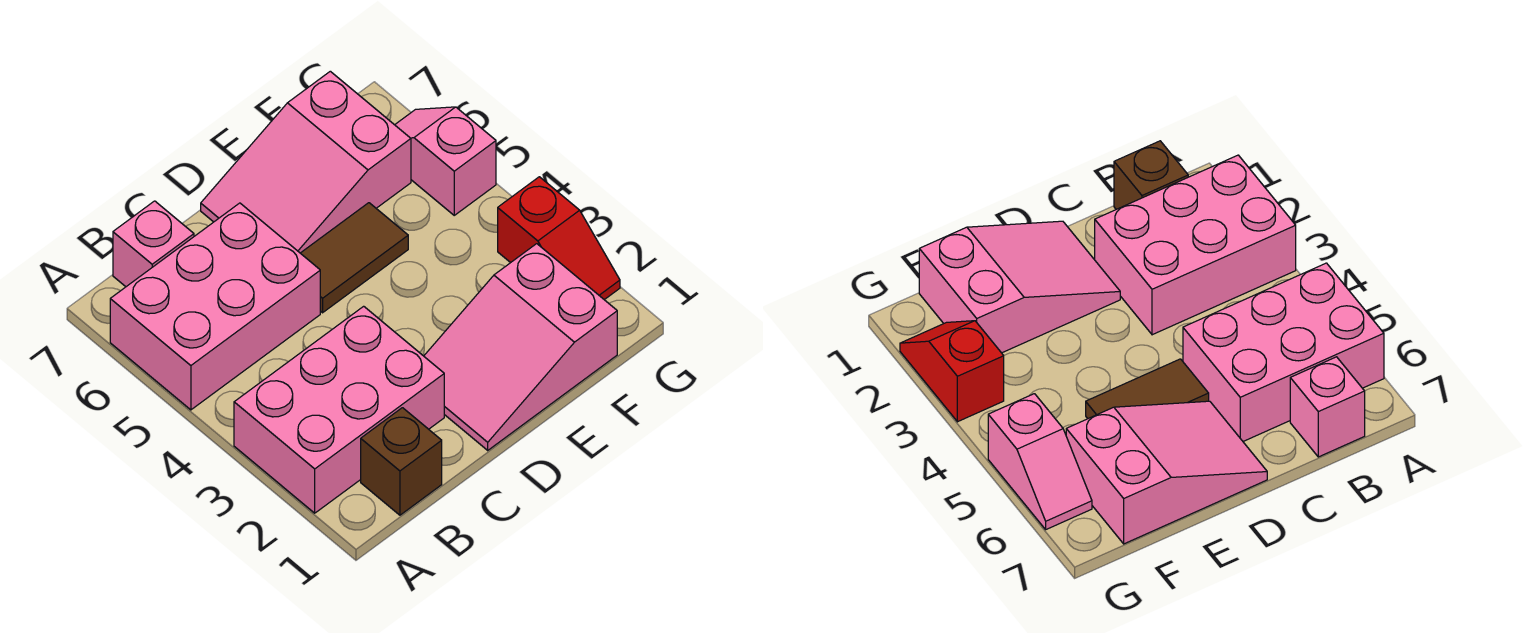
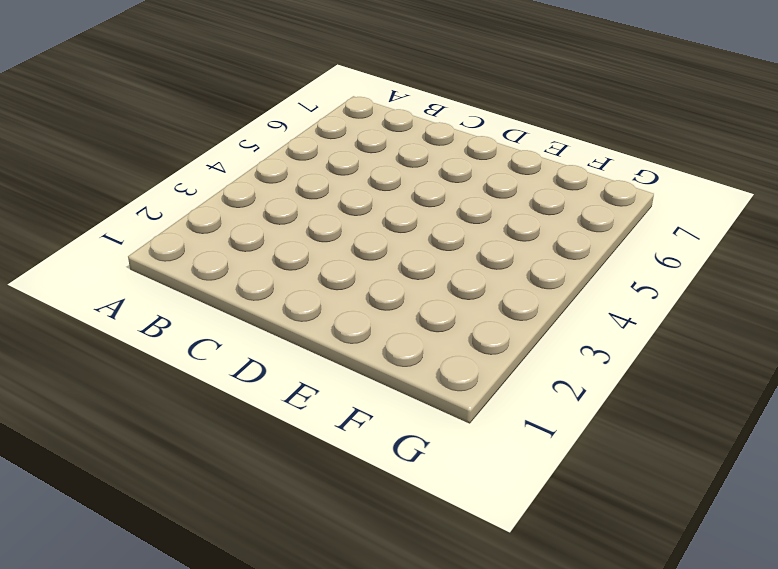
none -> pink 2x3 brick [234,306,444,513]
none -> pink 2x3 brick [110,203,320,410]

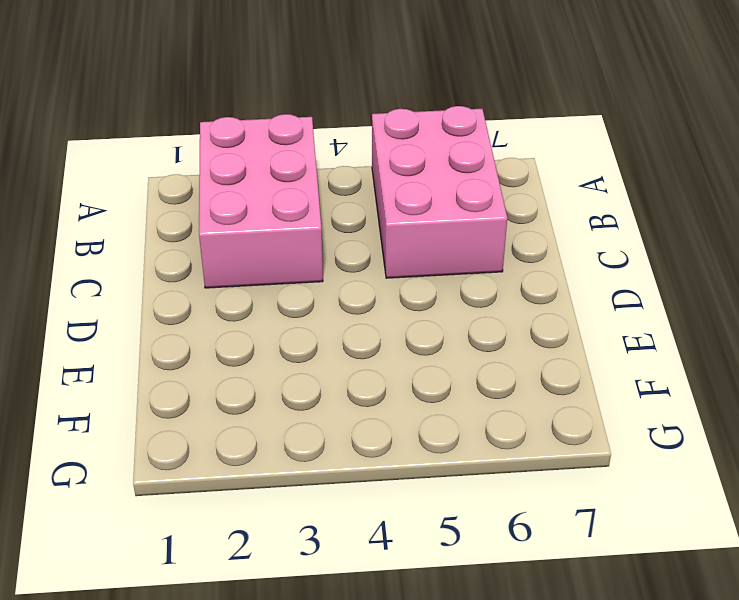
none -> brown 1x1 brick [361,408,442,515]
none -> pink 1x1 brick [113,201,194,287]

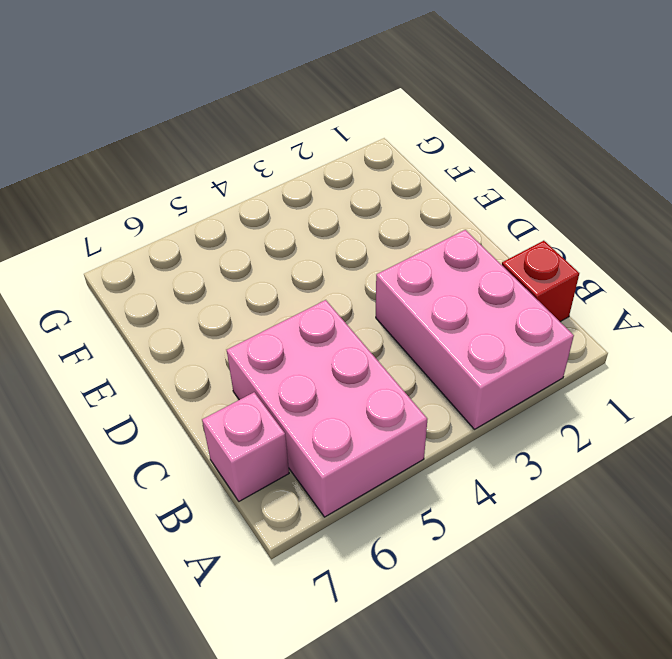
red 1x1 brick [502,241,579,322] -> brown 1x1 brick [361,408,442,515]
none -> pink 2x3 slope [424,244,617,450]
none -> brown 1x2 tile [301,203,408,313]

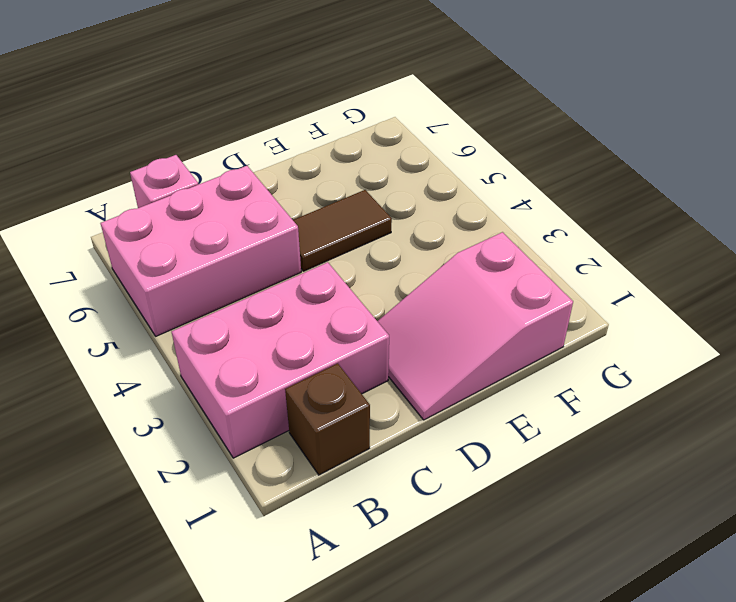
none -> pink 2x3 slope [201,71,411,253]
none -> red 1x2 slope [498,177,620,300]

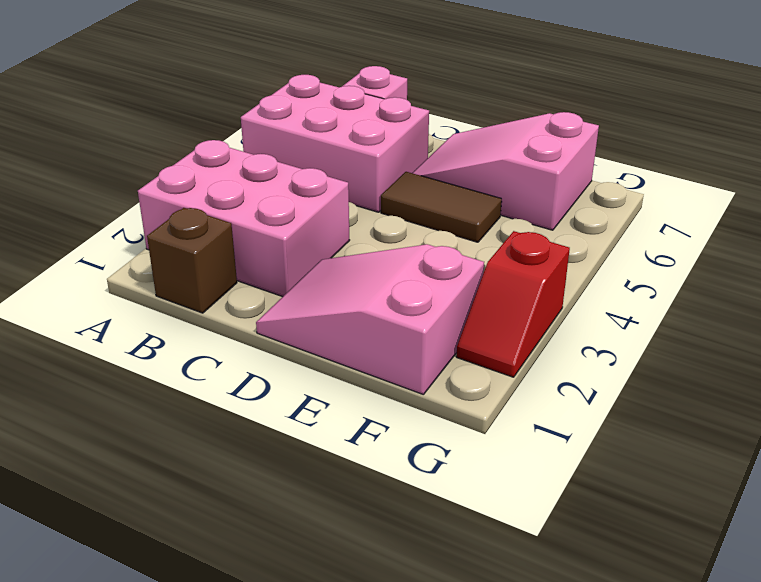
none -> pink 1x2 slope [395,107,496,215]

